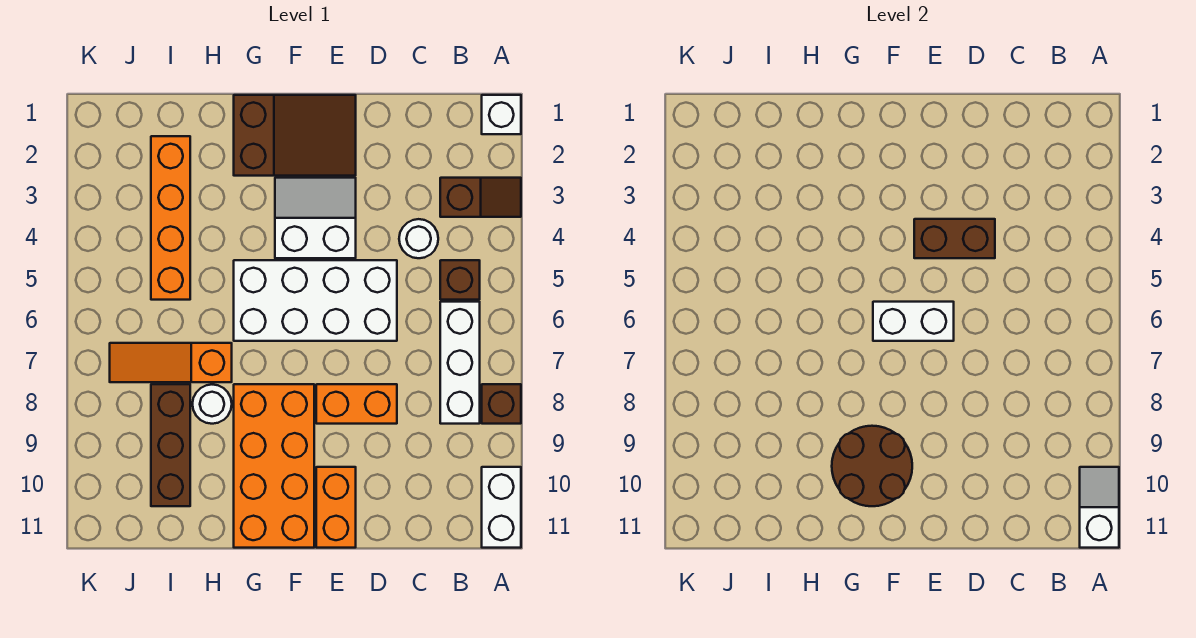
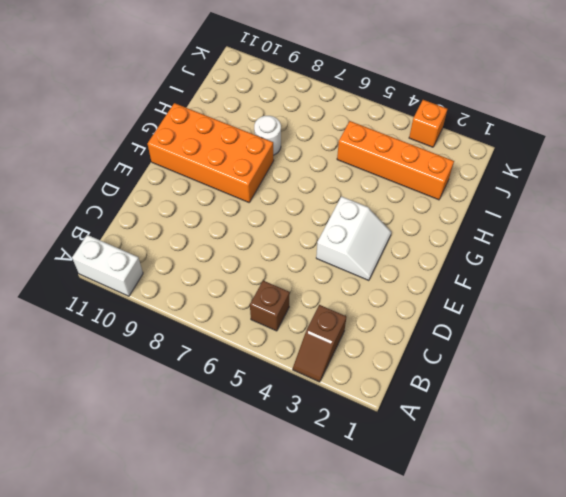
orange 1x1 brick [409,100,447,147] -> none
none -> white 1x1 brick [482,95,521,134]
none -> brown 1x1 brick [482,384,521,424]
none -> white 1x3 brick [440,302,480,424]

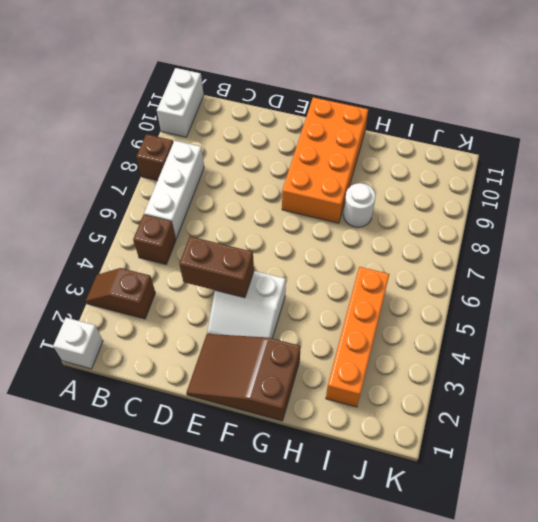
none -> white 1x1 round brick [399,219,438,258]
none -> white 2x4 brick [234,260,397,341]
none -> orange 1x2 brick [316,384,397,424]

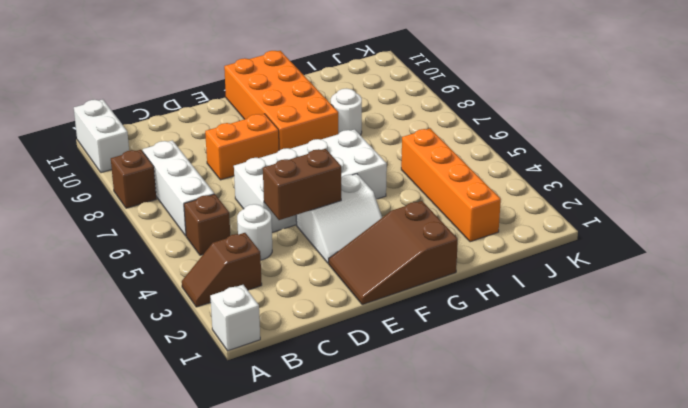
none -> orange 1x2 brick [316,467,356,548]
none -> orange 1x3 slope [110,343,232,382]
none -> brown 1x3 brick [151,384,190,506]

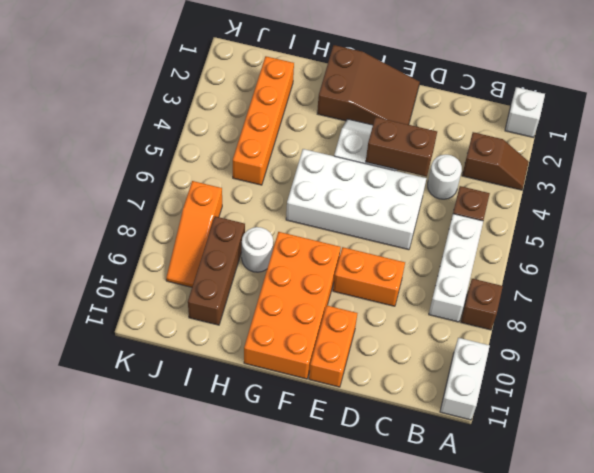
orange 1x3 slope [166,181,222,287] -> orange 1x3 slope turned to [110,343,232,382]
none -> white 1x2 slope [1080,467,1119,548]
none -> white 1x2 brick [873,302,954,341]
none -> brown 2x2 round brick [832,426,912,506]

